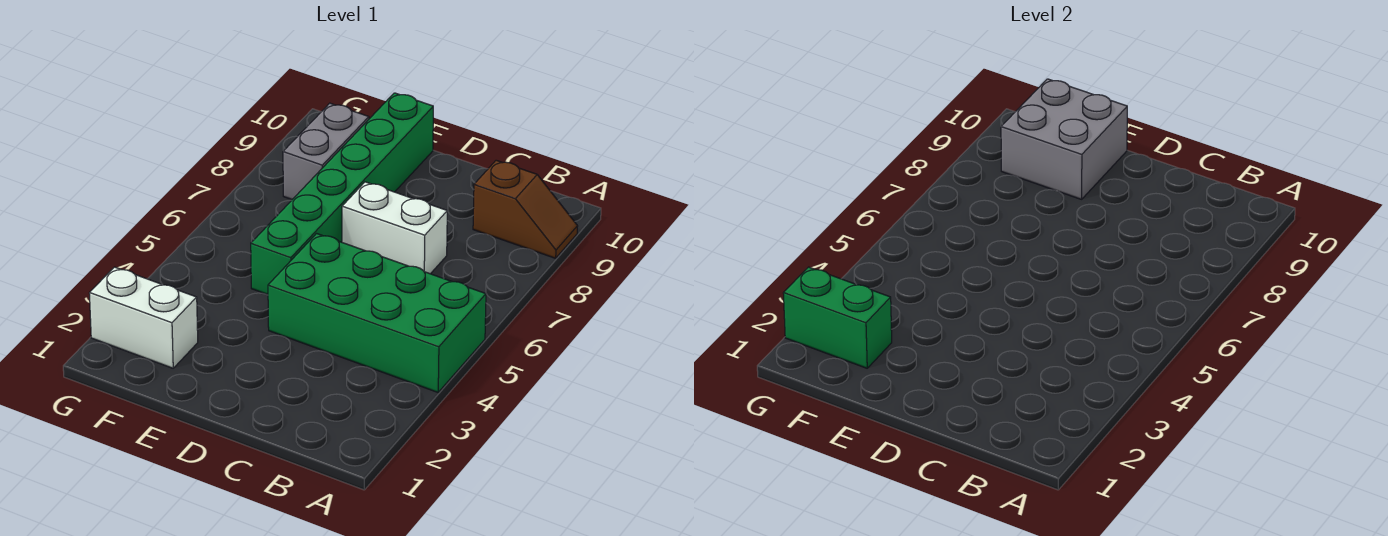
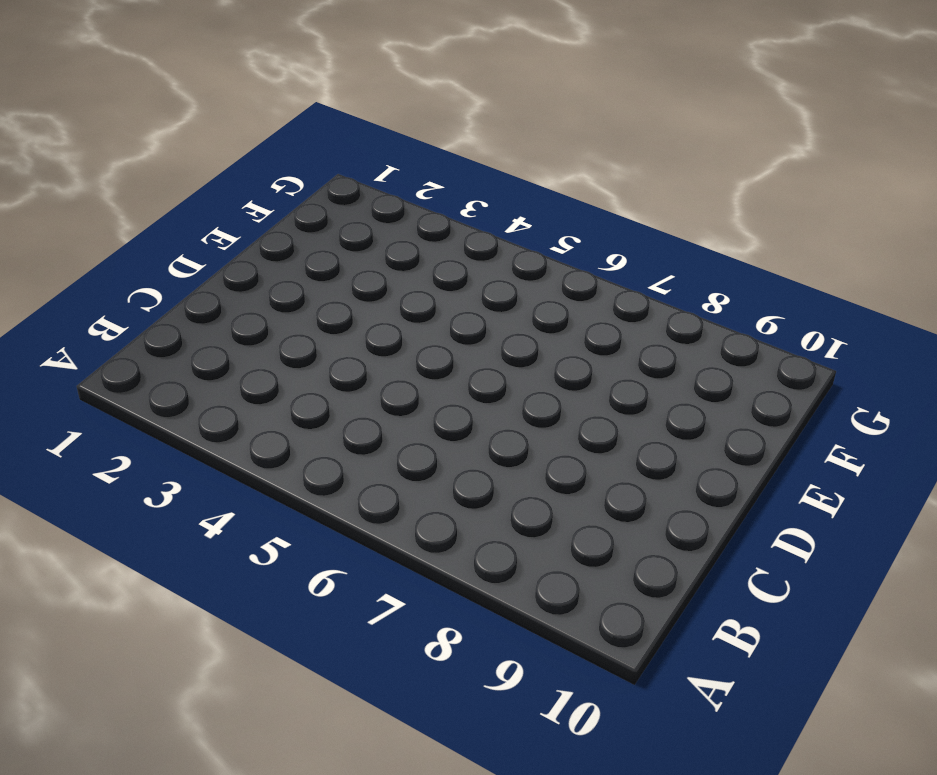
none -> green 2x4 brick [268,234,486,392]
none -> brown 1x2 slope [473,160,578,258]

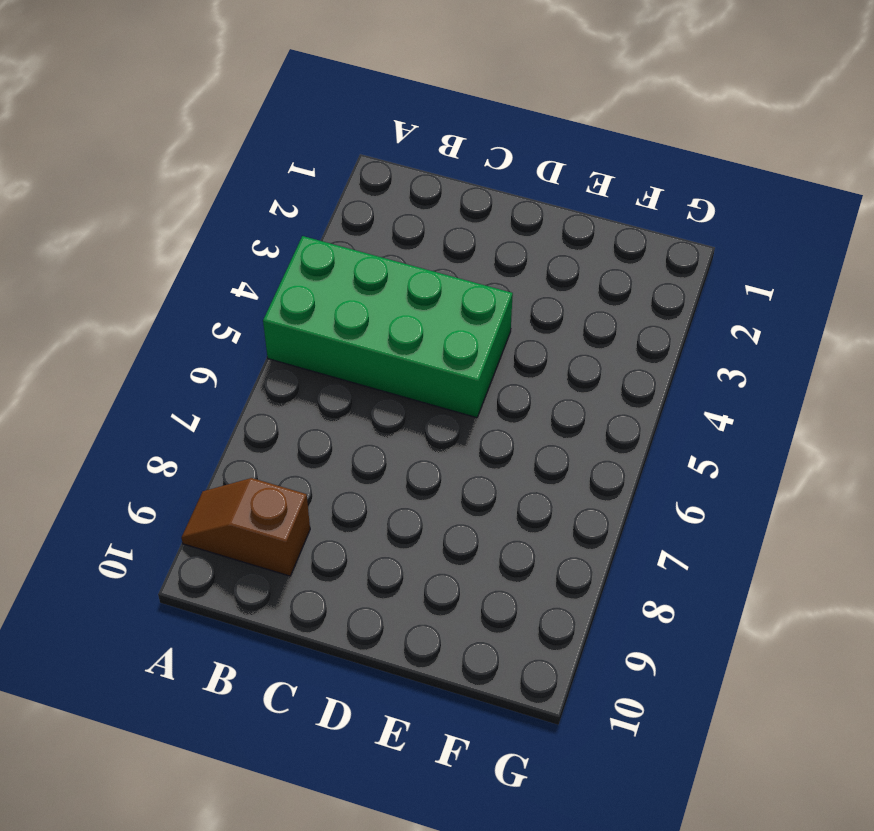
none -> white 1x2 brick [342,182,447,274]
none -> green 1x6 brick [251,93,433,295]

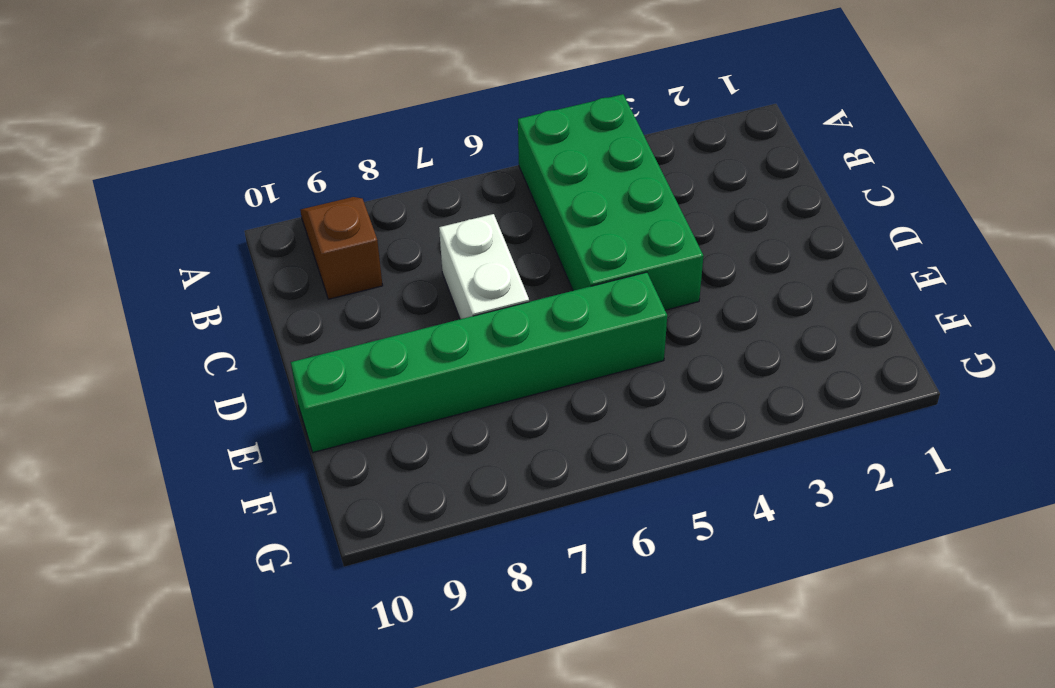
none -> white 1x2 brick [89,267,198,368]
none -> grey 1x2 brick [283,103,369,199]

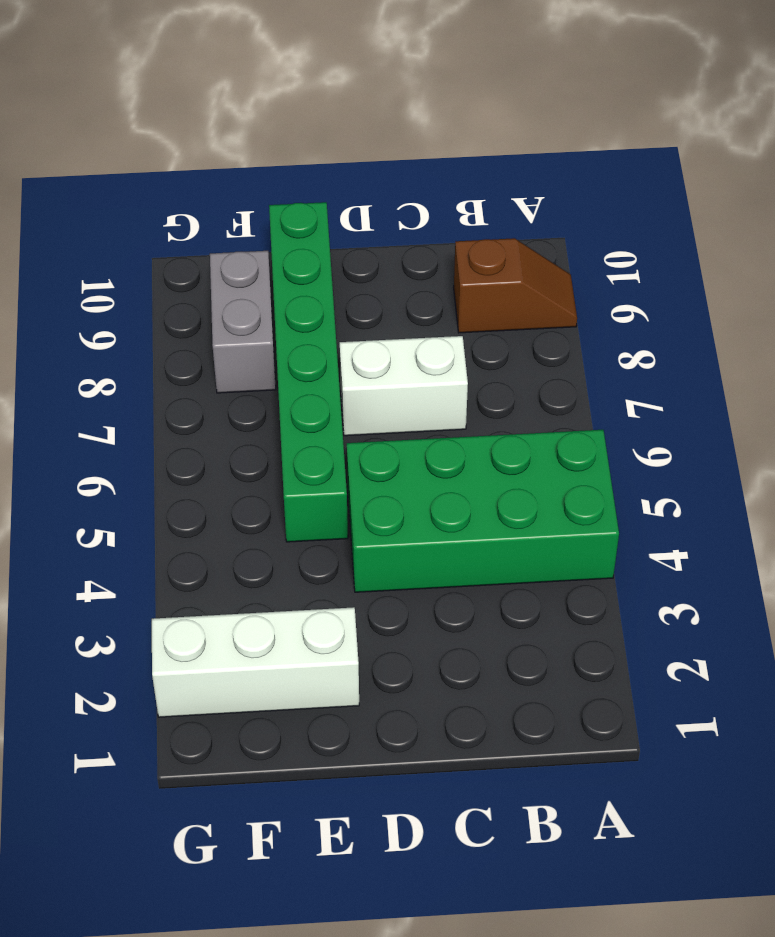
white 1x3 brick [152,607,359,717] -> white 1x2 brick [89,267,198,368]
none -> grey 2x2 brick [1001,79,1127,199]
none -> green 1x2 brick [783,267,892,368]

